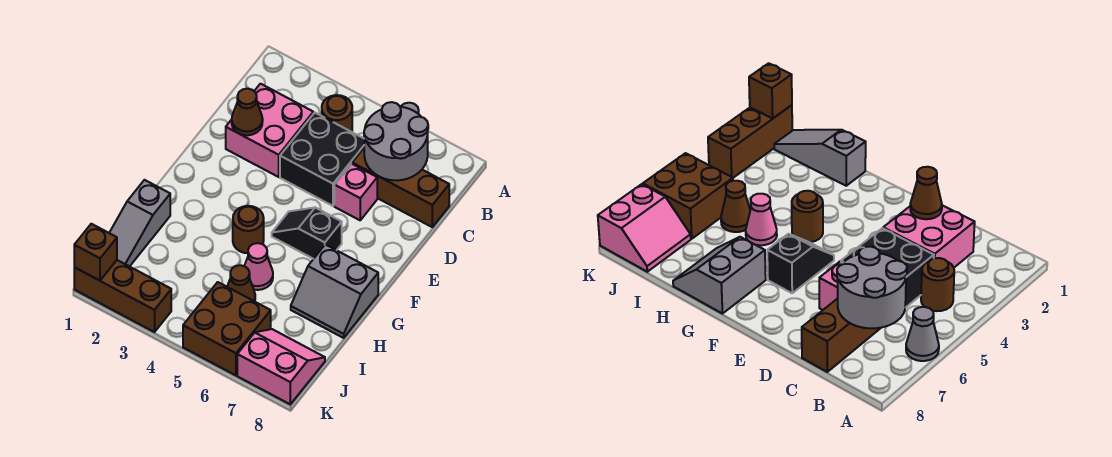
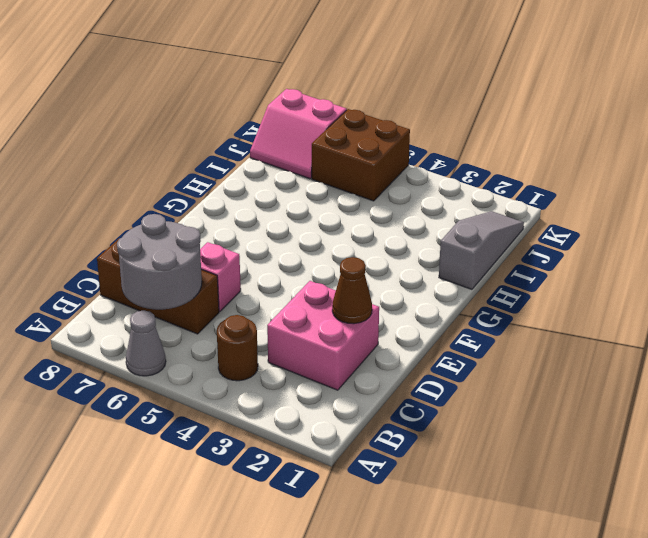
none -> black 2x2 brick [280,113,364,206]
none -> black 1x2 slope [272,208,342,259]
none -> brown 1x1 round brick [233,206,264,253]

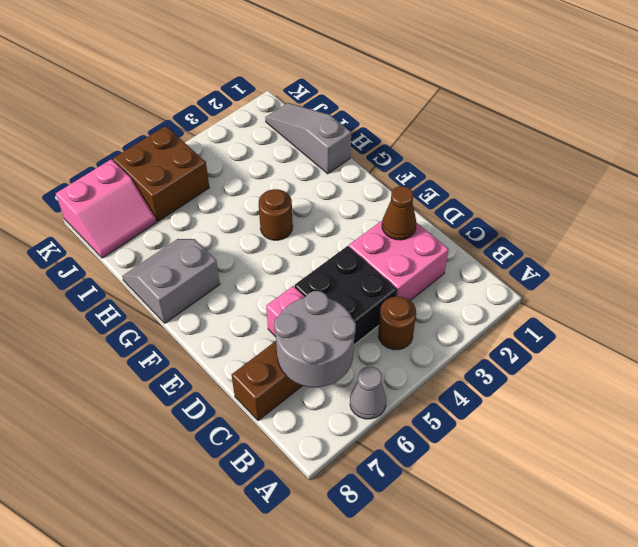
none -> black 1x2 slope [272,208,342,259]
none -> pink 1x1 cone [245,243,273,290]
none -> brown 1x1 cone [227,265,255,301]

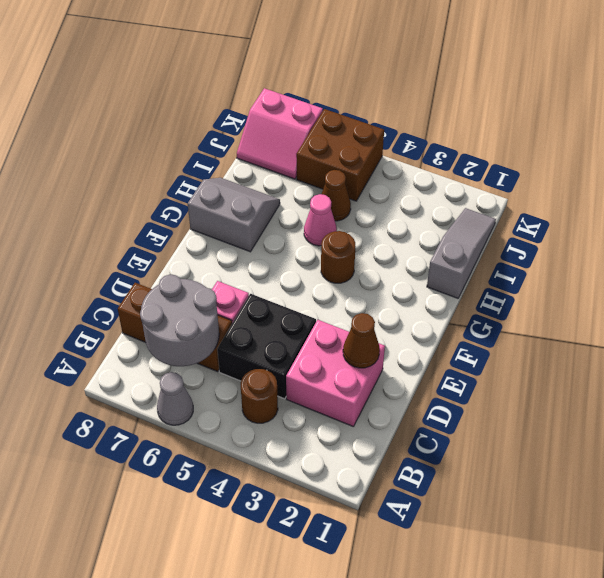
none -> black 1x2 slope [272,208,342,259]
none -> brown 1x3 brick [74,260,171,332]
none -> brown 1x1 brick [74,224,117,281]

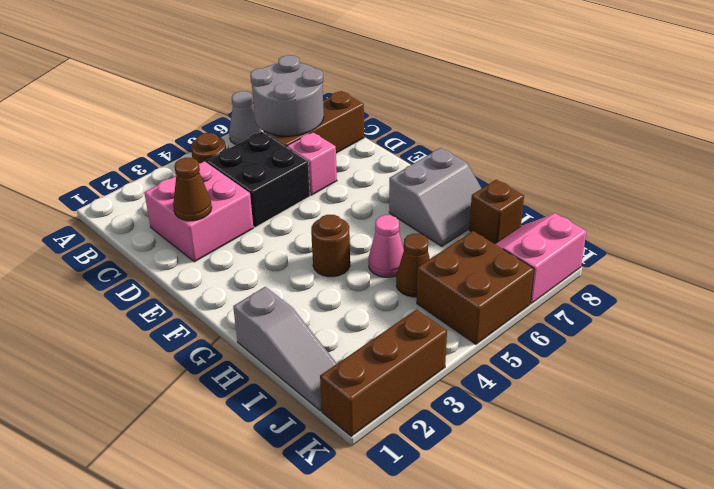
brown 1x1 brick [469,180,524,244] -> brown 1x1 brick moved to [74,224,117,281]
none -> black 1x2 slope [272,208,342,259]

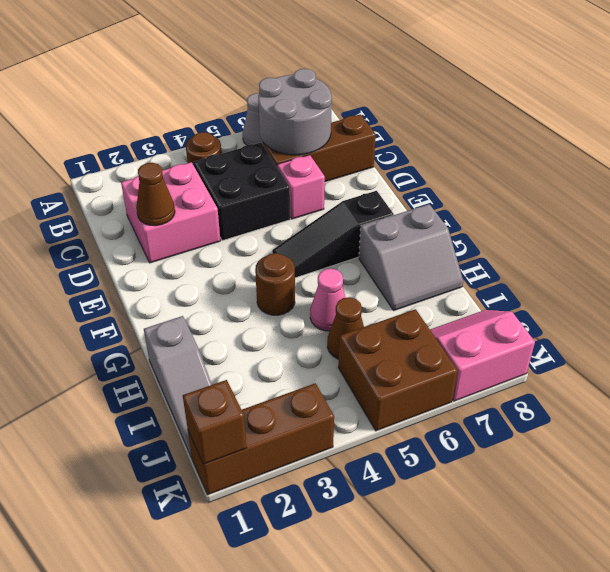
black 1x3 slope [272,191,394,278] -> black 1x2 slope [272,208,342,259]

